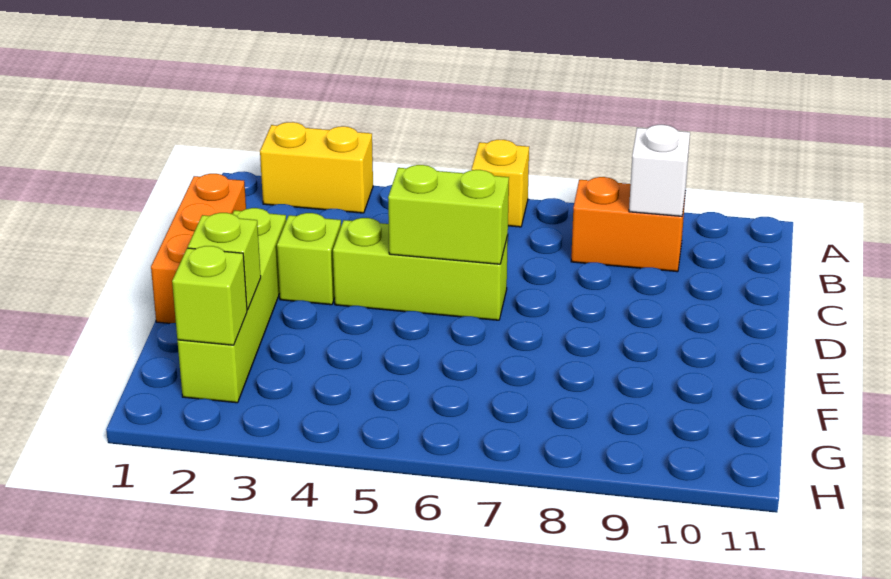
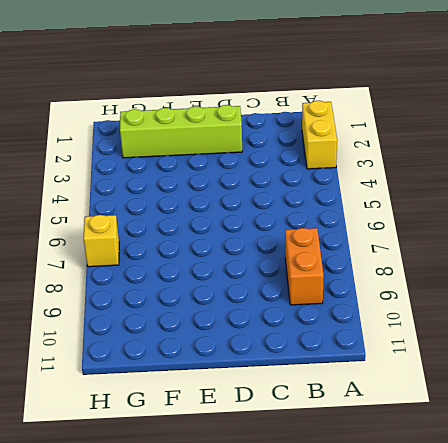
yellow 1x1 brick [84,215,119,267] -> yellow 1x1 brick moved to [472,140,529,227]
none -> orange 1x3 brick [151,174,246,323]
none -> lime 1x1 brick [277,213,341,305]

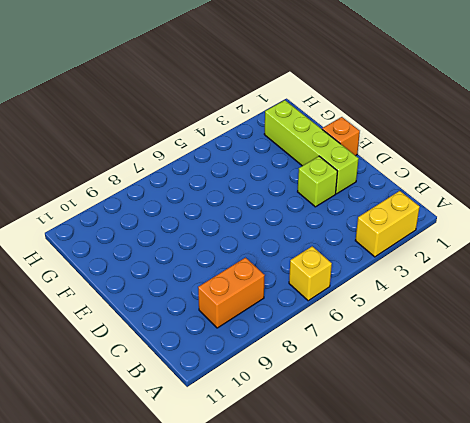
orange 1x1 brick [322,117,360,156] -> orange 1x3 brick [151,174,246,323]
none -> lime 1x3 brick [333,218,508,320]
none -> white 1x1 brick [629,125,690,216]

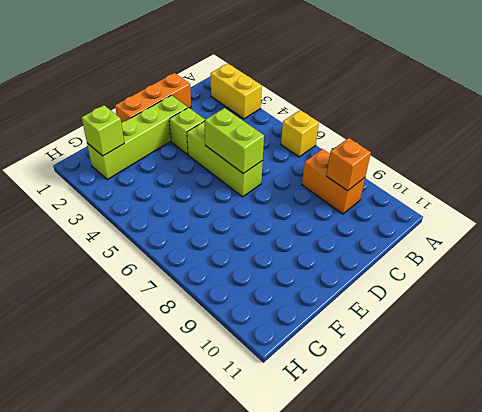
orange 1x1 brick [326,138,371,191] -> white 1x1 brick [629,125,690,216]
none -> lime 1x1 brick [188,213,261,310]

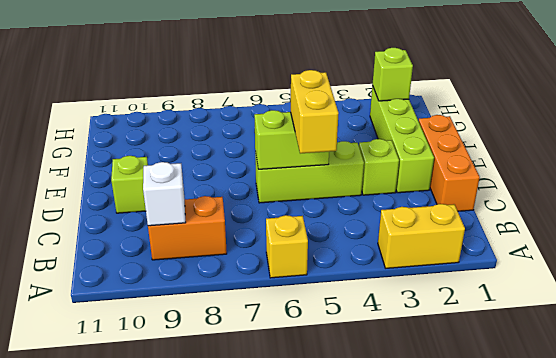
yellow 1x2 brick [291,70,339,154] -> none
lime 1x1 brick [111,156,148,213] -> lime 1x1 brick moved to [188,213,261,310]

